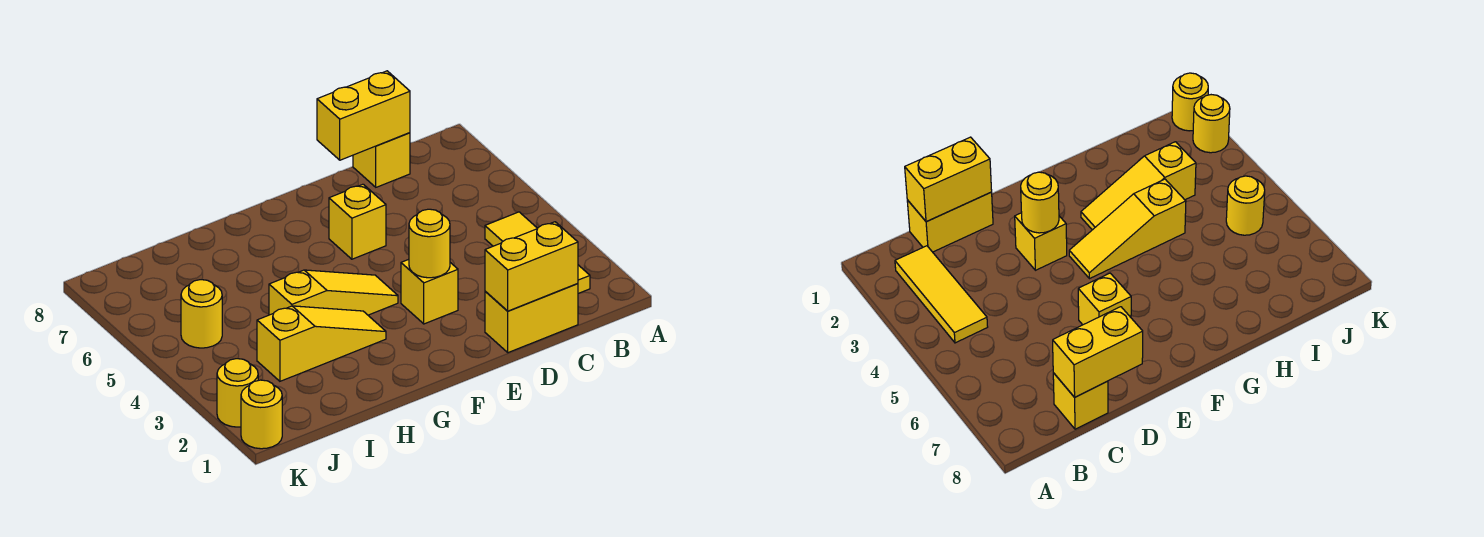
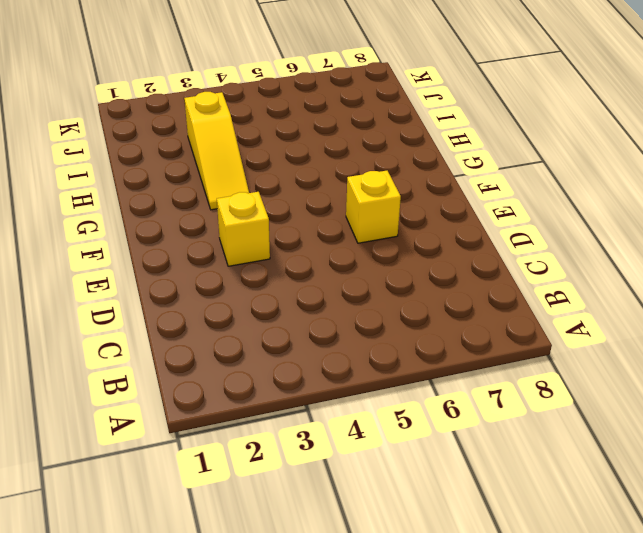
none -> yellow 1x3 tile [485,212,590,293]
none -> yellow 1x2 brick [485,284,578,353]
none -> yellow 1x1 brick [353,133,410,187]

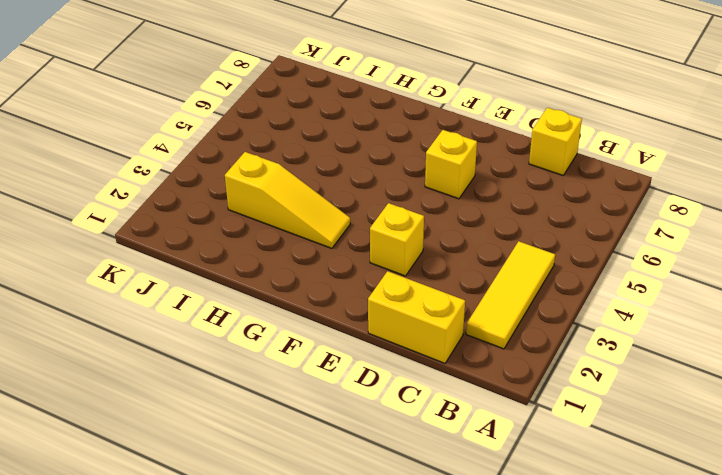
none -> yellow 1x3 slope [269,270,398,315]
none -> yellow 1x1 round brick [181,280,222,348]
none -> yellow 1x1 round brick [241,380,282,449]

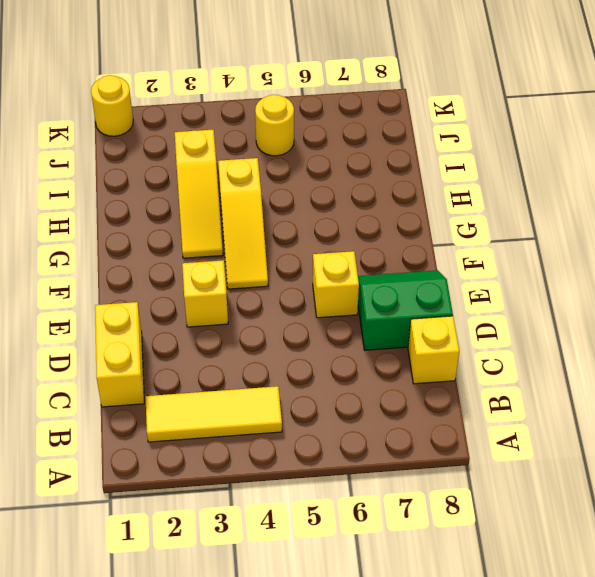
green 2x2 slope [358,270,453,350] -> none
none -> yellow 1x1 round brick [217,359,258,427]
none -> yellow 1x2 brick [485,222,578,311]
none -> yellow 1x2 brick [317,71,410,160]

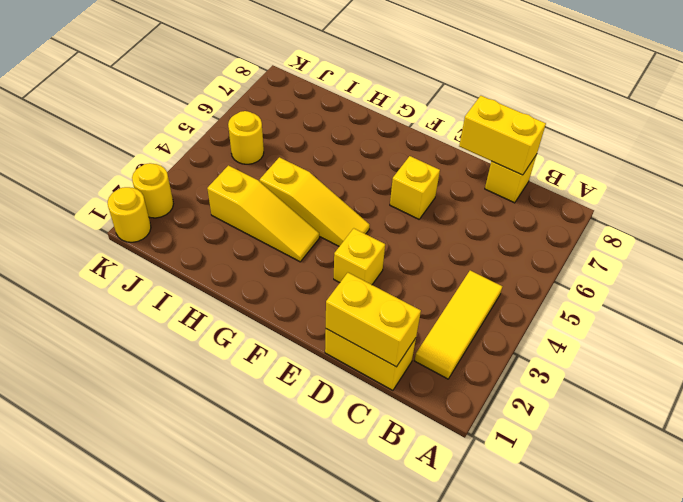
none -> yellow 1x1 round brick [409,209,450,278]

